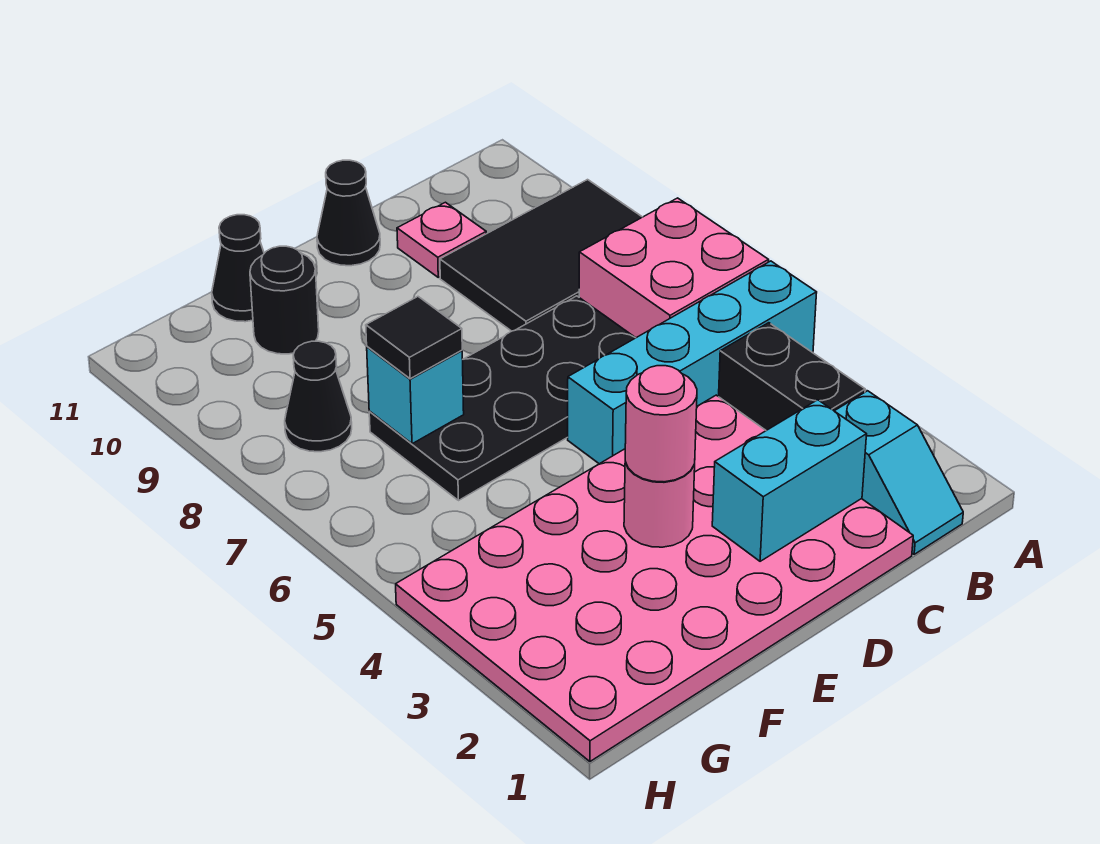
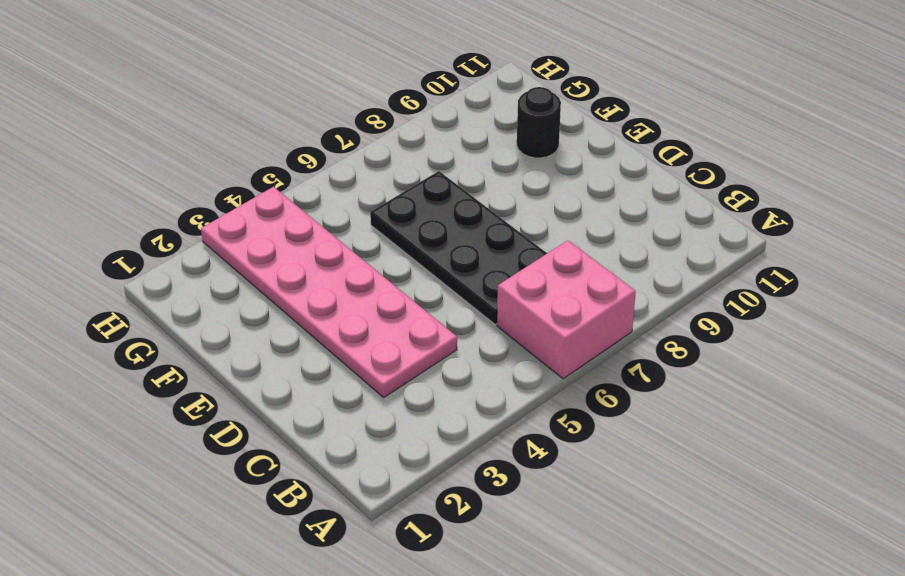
pink 2x6 plate [201,187,457,397] -> pink 4x6 plate [396,395,913,761]
none -> cyan 1x4 brick [568,261,817,464]
none -> black 2x3 tile [440,180,642,331]
none -> cyan 1x2 slope [835,391,963,554]

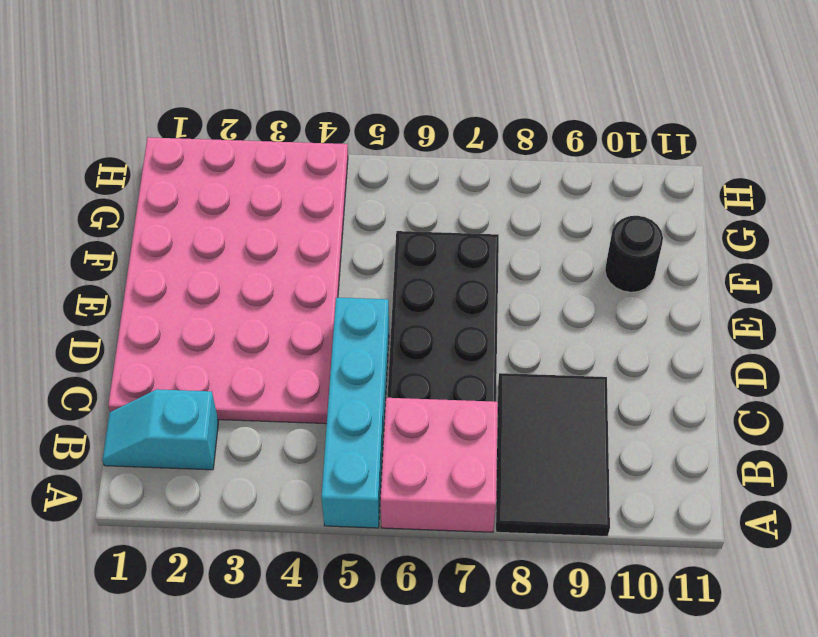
none -> black 1x2 brick [719,323,865,430]
none -> pink 1x1 plate [397,202,486,277]
none -> black 1x1 cone [317,160,380,266]

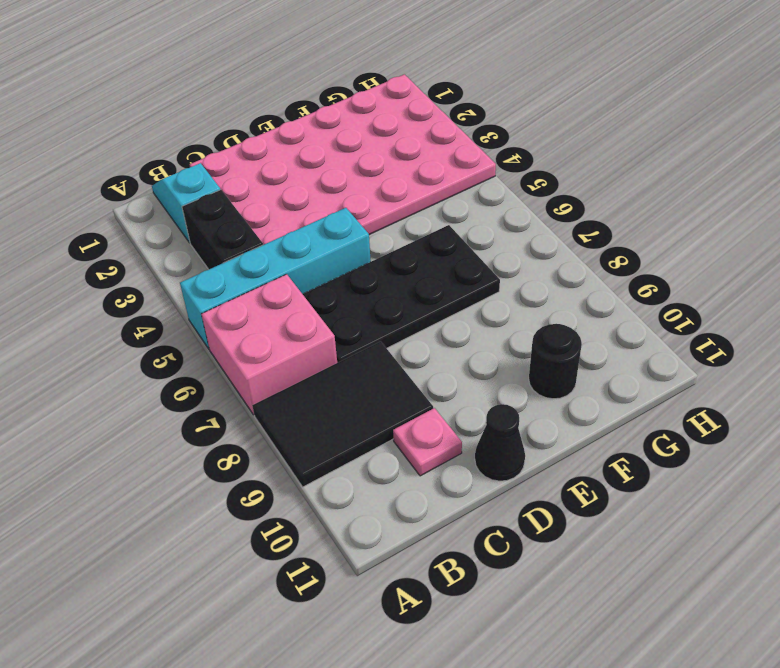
none -> black 1x1 cone [212,215,264,322]
none -> black 1x1 cone [285,341,352,452]
none -> cyan 1x2 brick [712,400,867,561]

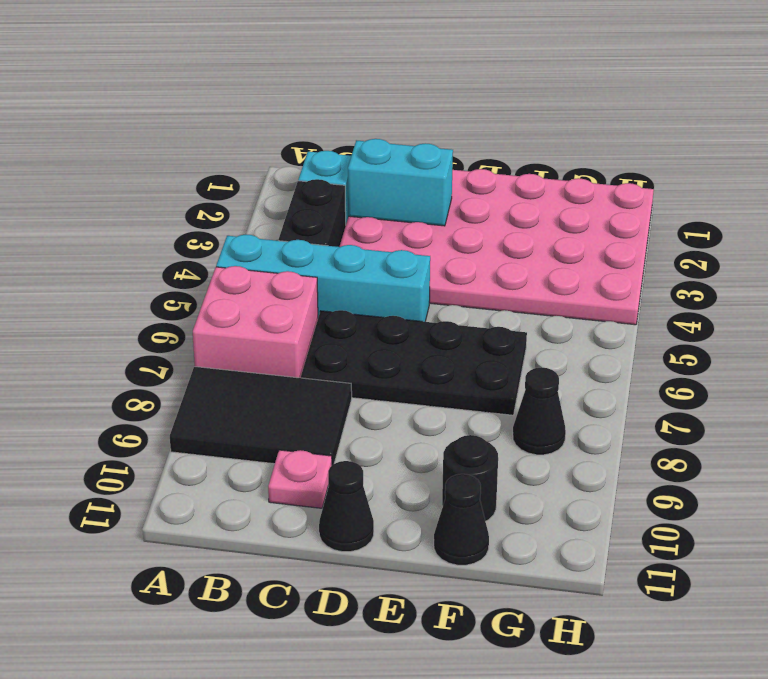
none -> pink 1x1 round brick [624,462,695,547]
none -> cyan 1x1 brick [367,347,464,444]
none -> pink 1x1 round brick [625,366,697,482]

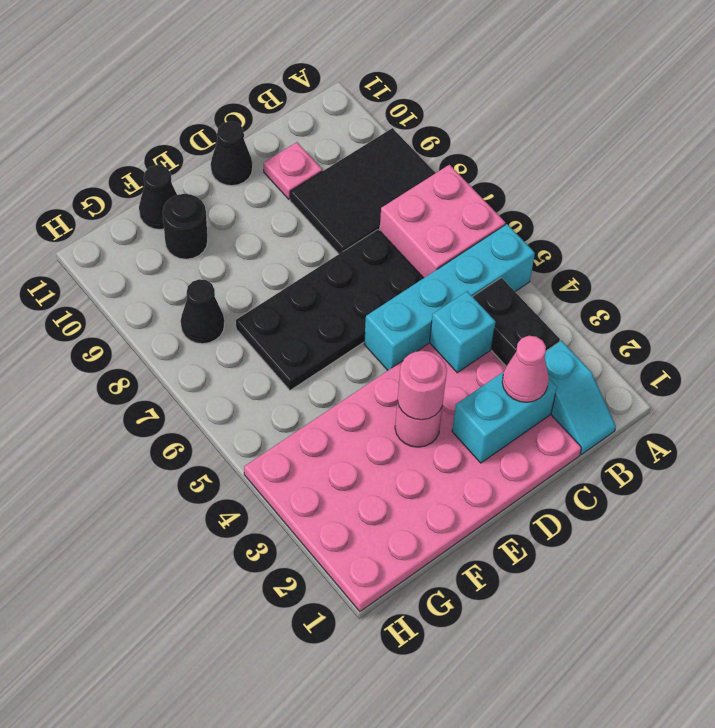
pink 1x1 cone [502,336,549,402] -> none
cyan 1x1 brick [429,291,495,373] -> cyan 1x1 brick moved to [367,347,464,444]
none -> black 1x1 tile [366,297,462,379]

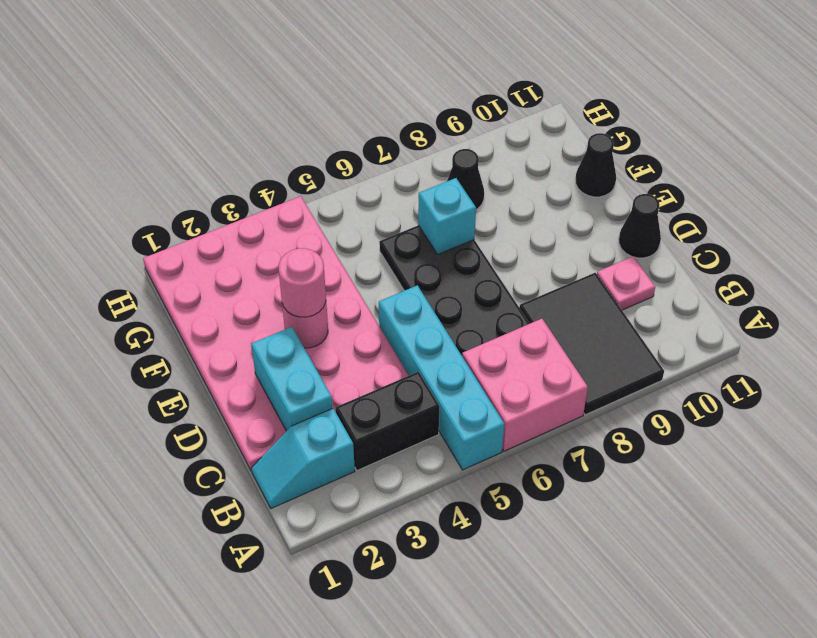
none -> black 1x1 round brick [250,246,319,354]
none -> black 1x1 tile [366,297,462,379]

